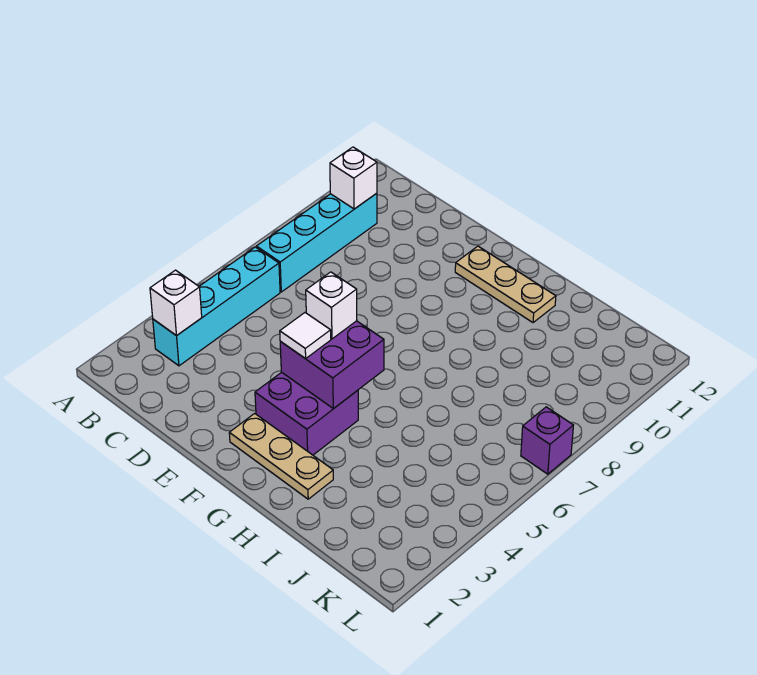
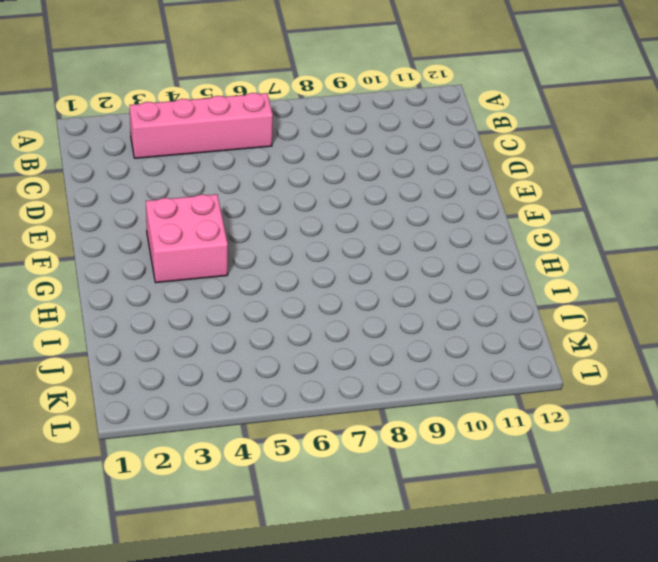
pink 1x4 brick [129,93,273,158] -> cyan 1x4 brick [153,247,280,366]
pink 2x2 brick [146,194,228,283] -> purple 2x2 brick [255,372,358,455]
none -> cyan 1x4 brick [256,193,377,292]
none -> tan 1x3 plate [229,413,333,499]

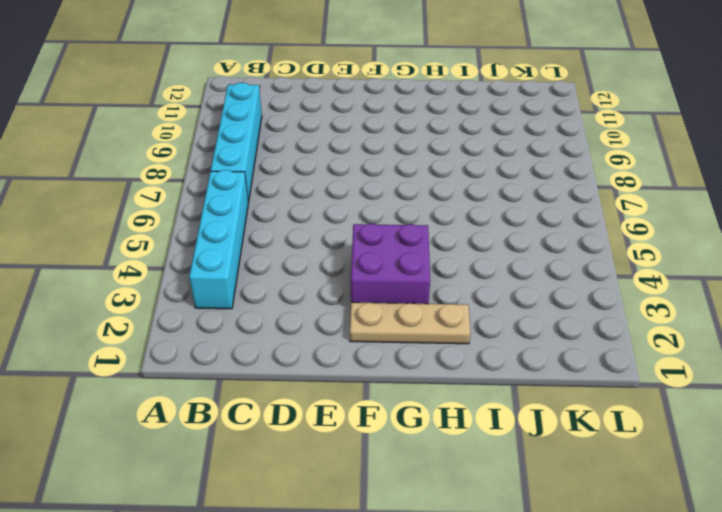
none -> tan 1x3 plate [455,246,556,323]
none -> purple 1x1 brick [521,407,573,474]

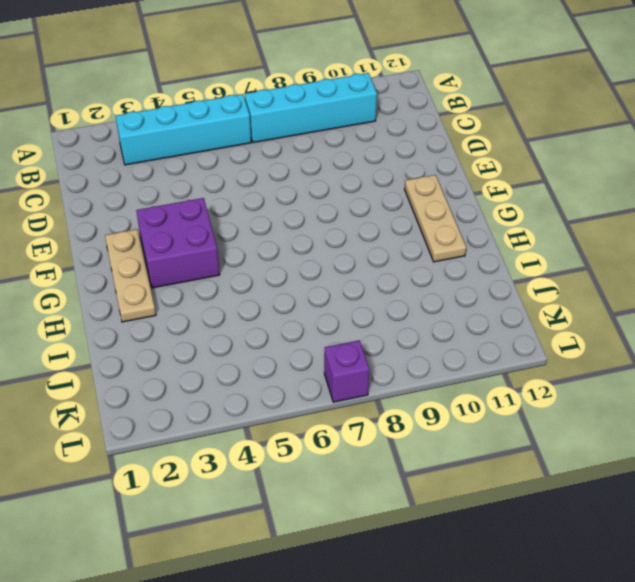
none -> white 1x1 brick [150,270,202,335]
none -> white 1x1 brick [330,147,377,209]

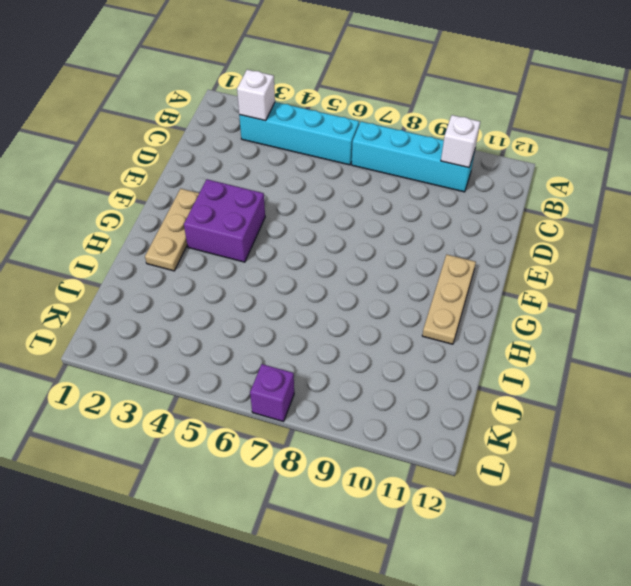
none -> purple 2x2 brick [280,321,384,409]
none -> white 1x1 tile [280,313,331,359]

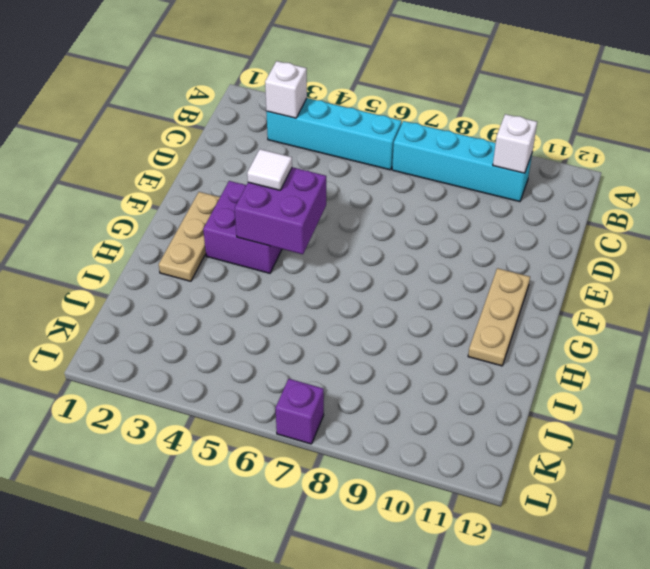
none -> white 1x1 brick [306,272,357,339]

